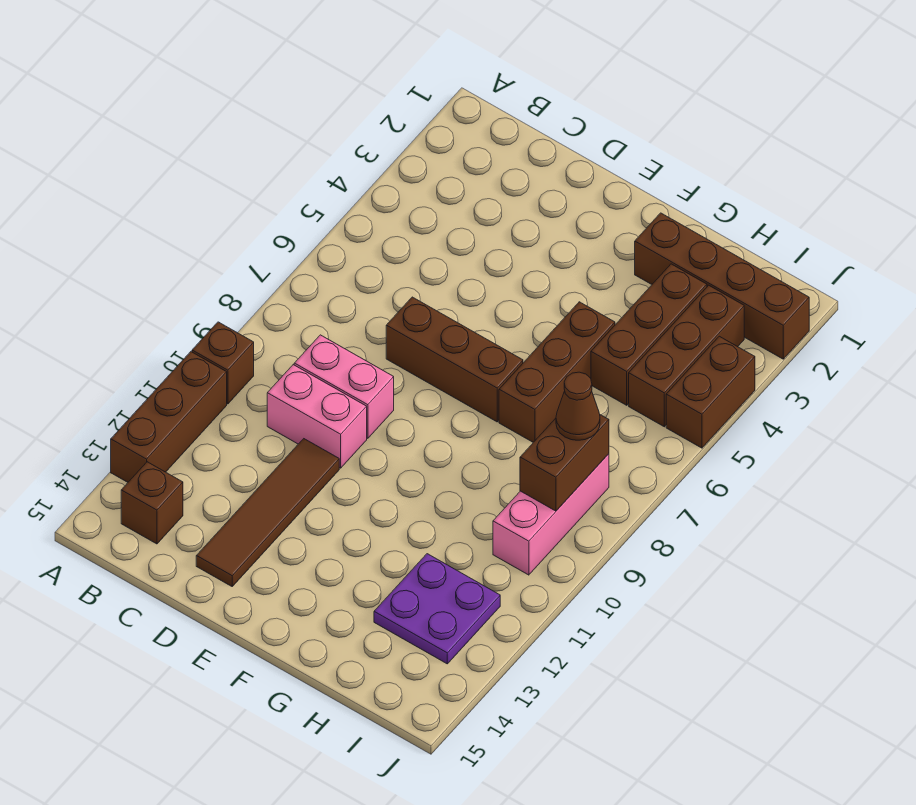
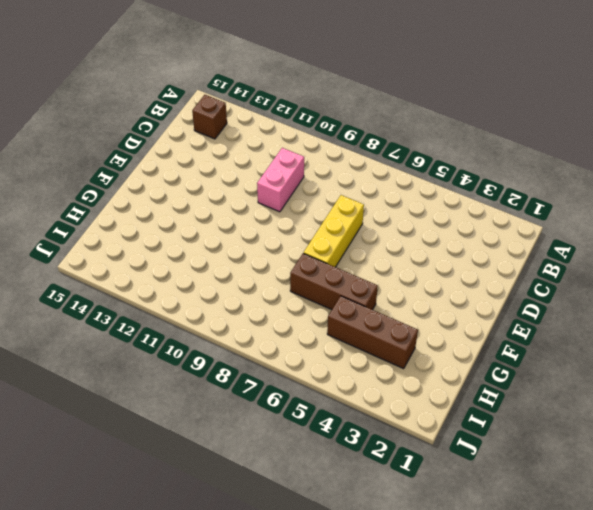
yellow 1x3 brick [304,195,364,267] -> brown 1x3 brick [386,297,523,422]
none -> brown 1x1 brick [192,322,254,404]
none -> brown 1x3 brick [111,352,227,482]
none -> pink 1x2 brick [294,335,394,438]

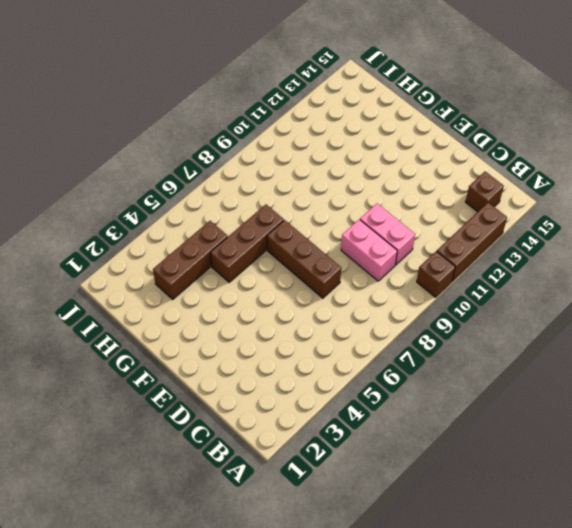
none -> brown 1x4 tile [196,439,339,586]
none -> brown 1x4 brick [635,213,809,359]
none -> purple 2x2 plate [374,554,500,664]

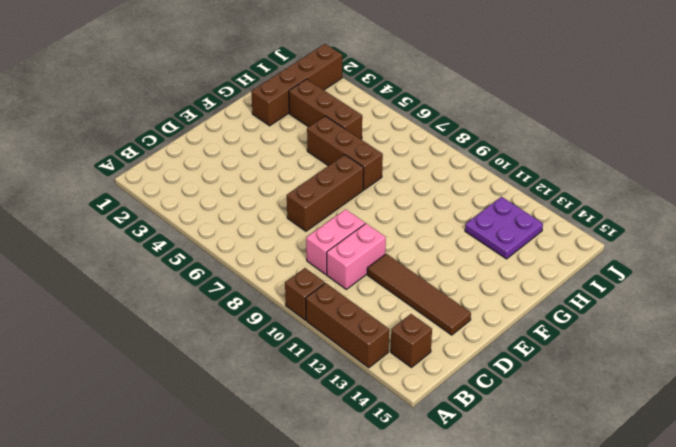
none -> brown 1x3 brick [629,285,744,427]
none -> pink 1x3 brick [493,454,609,575]
none -> brown 1x2 brick [666,336,755,448]

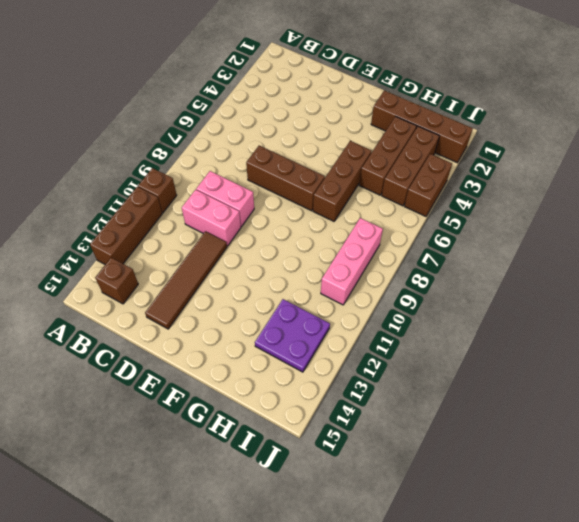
none -> brown 1x2 brick [520,415,609,511]
none -> brown 1x1 cone [556,372,600,440]

